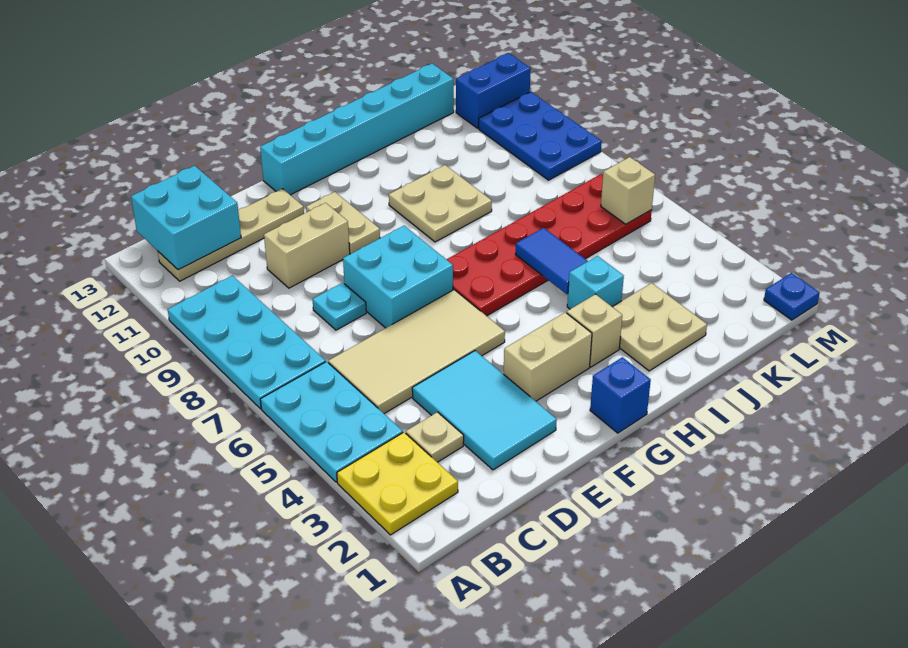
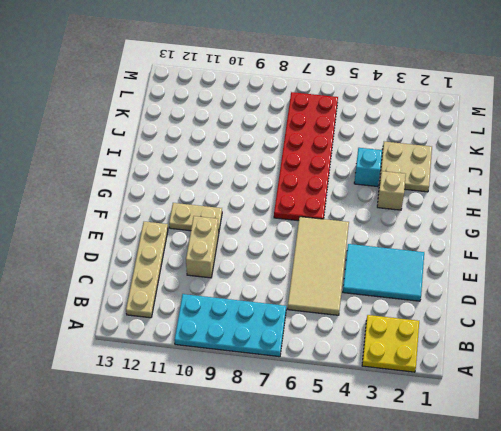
none -> cyan 2x3 plate [260,362,403,482]
none -> tan 1x1 plate [406,412,464,462]
none -> cyan 1x1 plate [313,283,366,330]

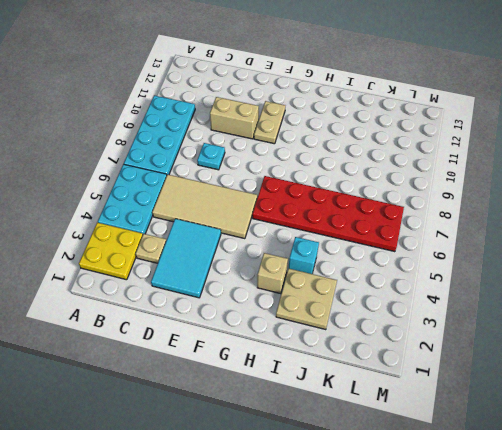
none -> tan 1x4 plate [158,189,304,281]
none -> cyan 2x2 brick [343,226,453,328]
none -> tan 1x2 brick [504,312,592,401]

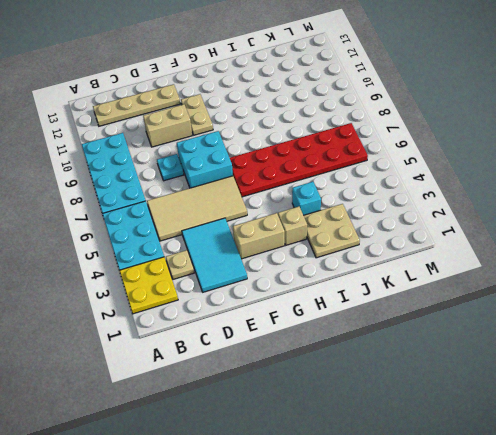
none -> cyan 1x6 brick [260,64,454,195]
none -> blue 1x1 brick [590,357,651,433]
none -> tan 2x2 plate [389,165,492,242]

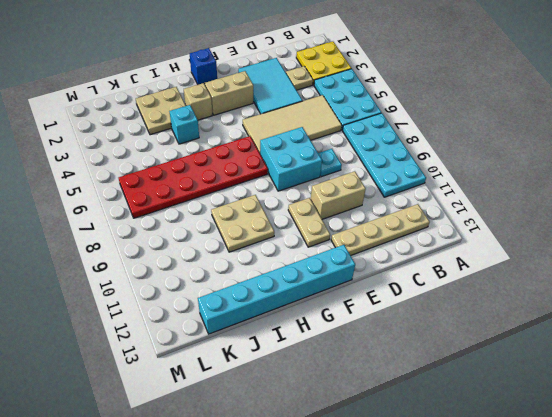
none -> blue 2x3 plate [479,92,602,180]
none -> blue 1x2 brick [456,53,531,128]
none -> blue 1x1 plate [764,273,820,320]

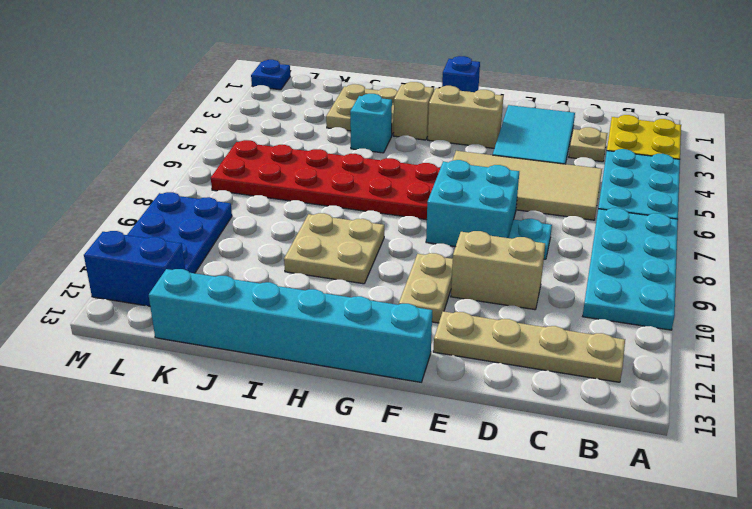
none -> cyan 2x2 brick [131,166,241,270]
none -> blue 1x2 tile [515,228,588,294]
none -> tan 1x1 brick [601,157,655,224]

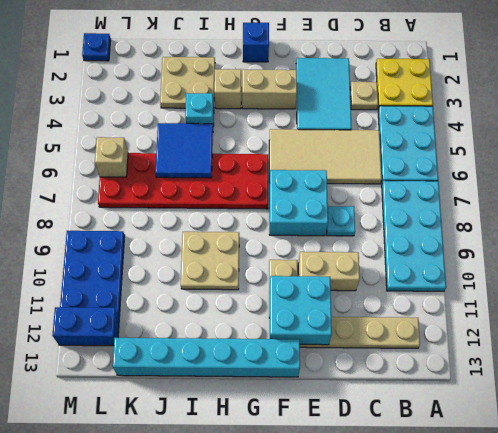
cyan 2x2 brick [269,276,332,345] -> cyan 2x2 brick moved to [131,166,241,270]
blue 2x2 tile [155,123,213,178] -> blue 1x2 tile [515,228,588,294]

